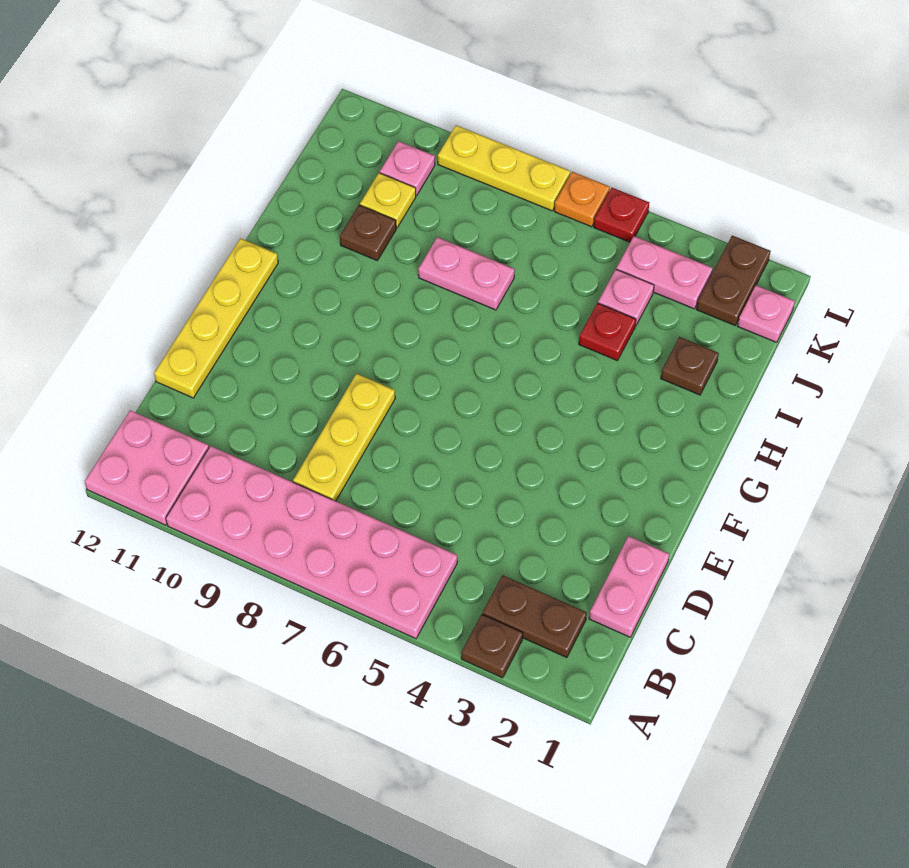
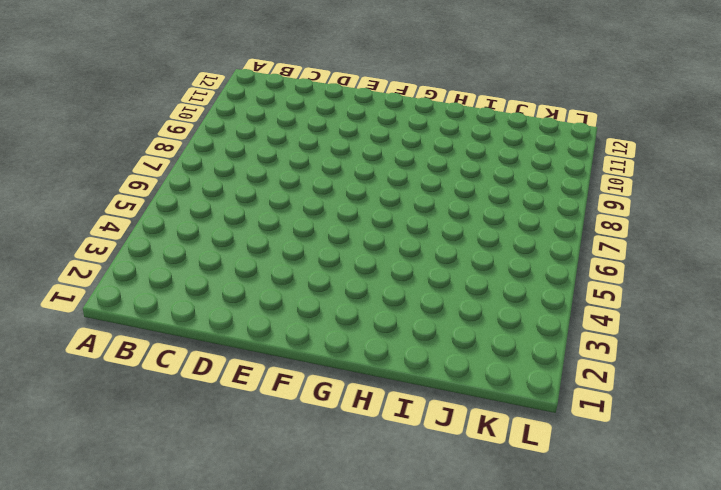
none -> brown 1x1 plate [461,614,523,678]
none -> pink 2x6 plate [166,446,457,639]
none -> pink 2x2 plate [85,410,209,525]

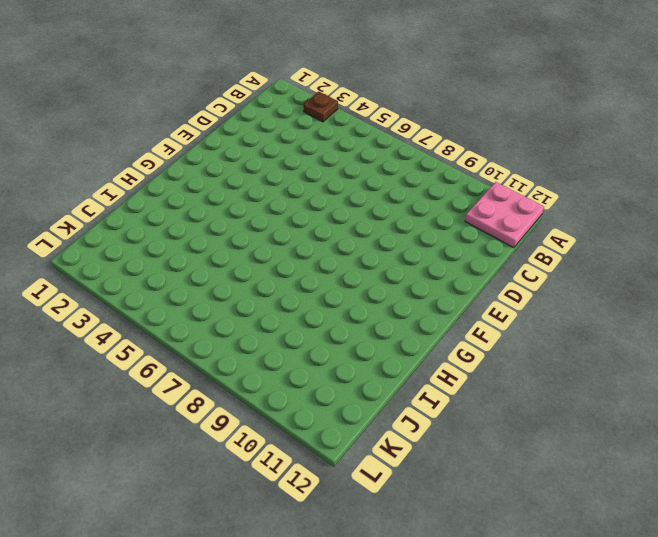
none -> pink 2x6 plate [166,446,457,639]
none -> brown 1x2 plate [483,575,587,658]
none -> pink 1x2 plate [589,536,669,637]

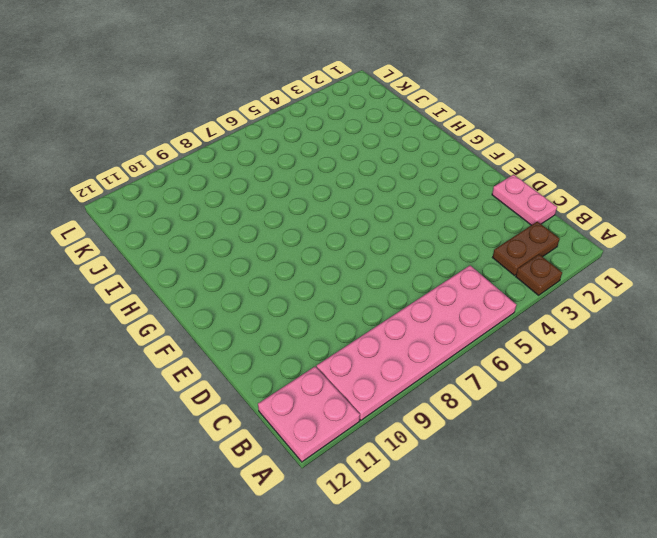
none -> yellow 1x3 plate [293,374,395,501]
none -> yellow 1x4 plate [154,238,278,398]
none -> brown 1x1 plate [661,337,719,395]

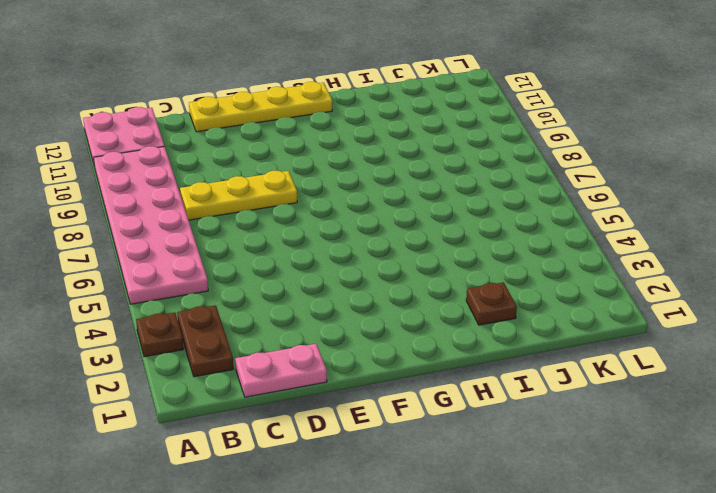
none -> red 1x1 plate [579,303,636,361]
none -> pink 1x2 plate [418,237,515,310]
none -> brown 1x1 plate [340,205,396,260]

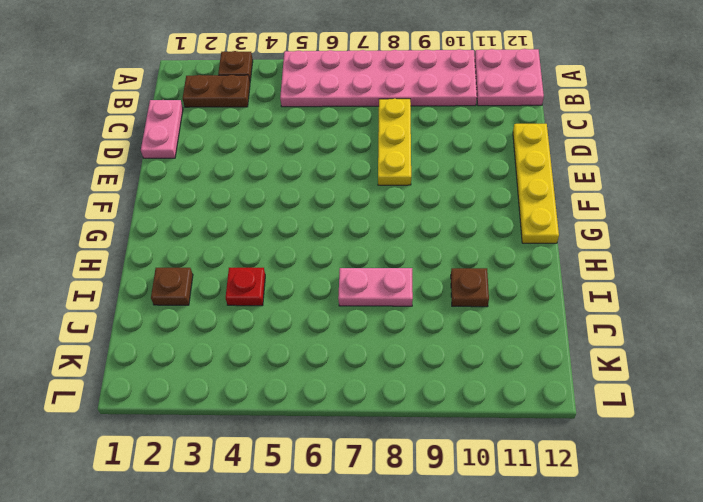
none -> pink 1x1 plate [598,270,654,326]
none -> yellow 1x1 plate [360,173,416,228]
none -> pink 1x1 plate [738,285,795,342]

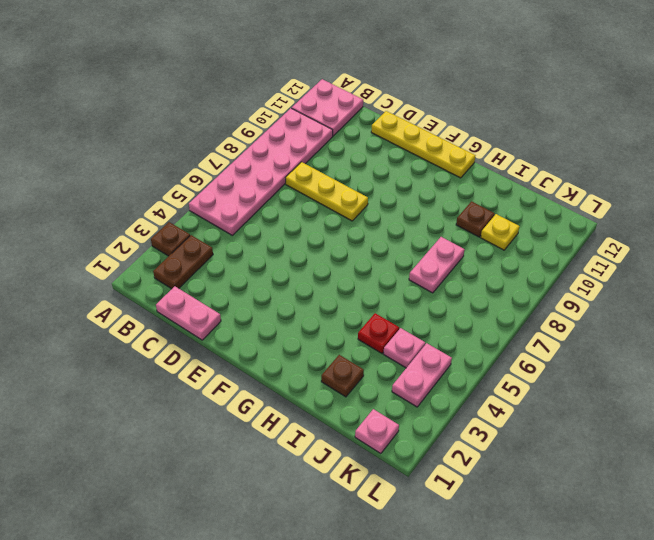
none -> brown 1x2 plate [696,236,771,325]
none -> pink 1x1 plate [380,141,435,196]
none -> red 1x1 plate [594,188,649,242]

